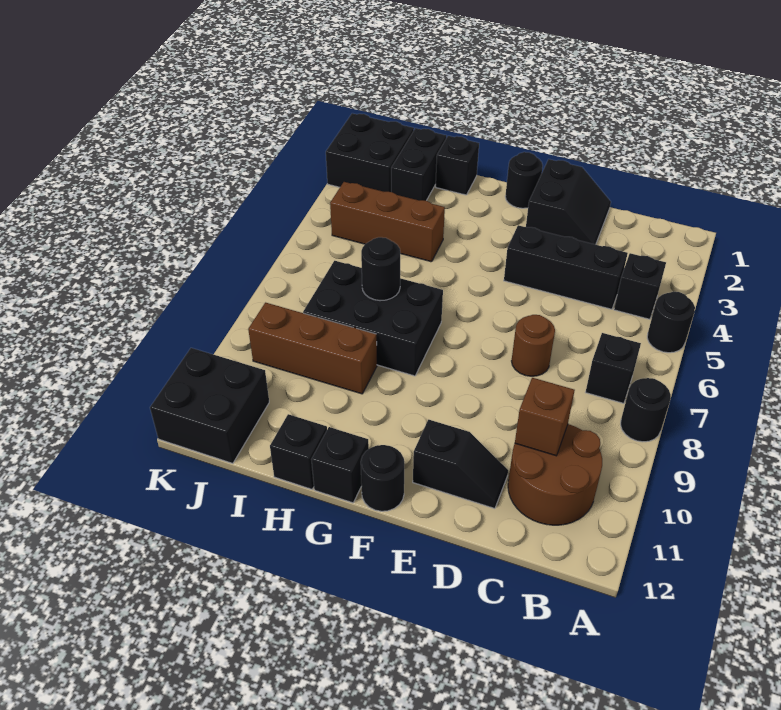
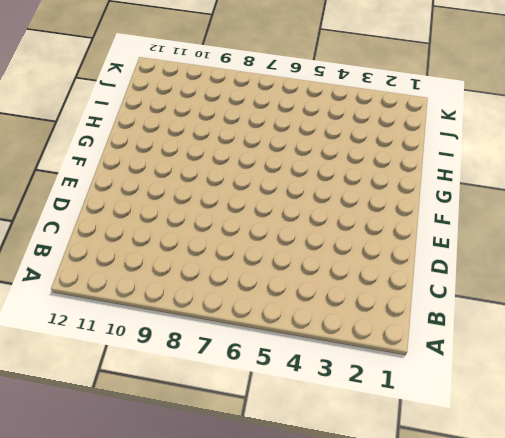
none -> black 1x1 round brick [647,292,695,353]
none -> black 1x1 round brick [621,378,671,442]
none -> black 1x1 brick [614,253,666,319]

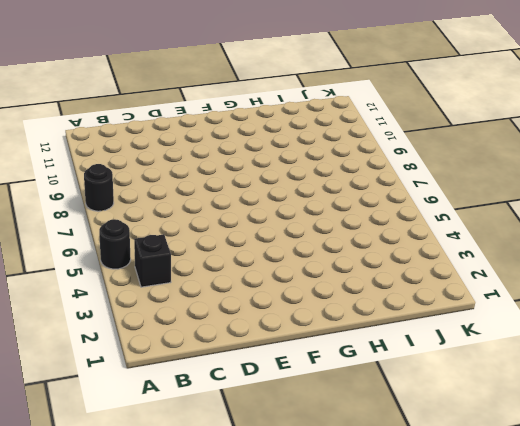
none -> black 1x1 brick [586,333,641,403]
none -> brown 2x2 round brick [508,424,602,525]
none -> black 1x3 brick [504,225,628,309]

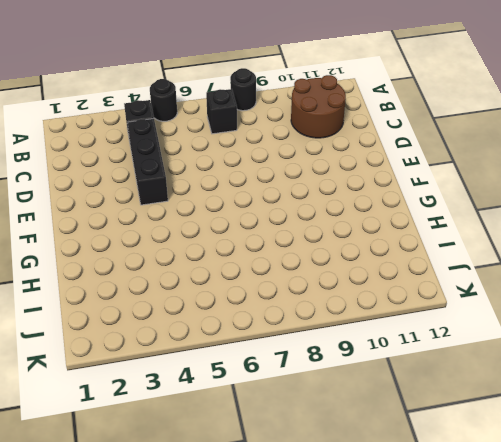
none -> black 2x2 slope [526,159,611,245]
none -> brown 1x1 round brick [512,315,555,376]
none -> black 1x2 slope [413,420,508,509]

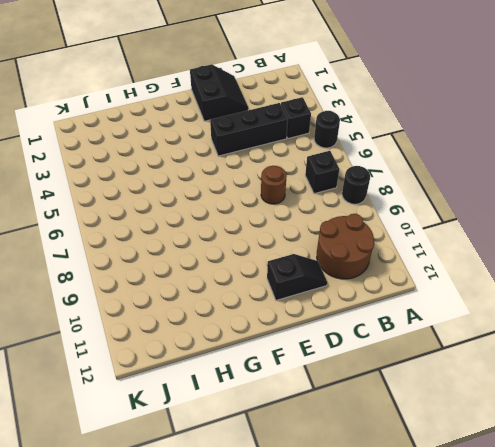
none -> black 1x1 round brick [505,152,543,208]
none -> black 1x1 round brick [361,445,405,511]
none -> black 2x3 brick [303,261,443,376]

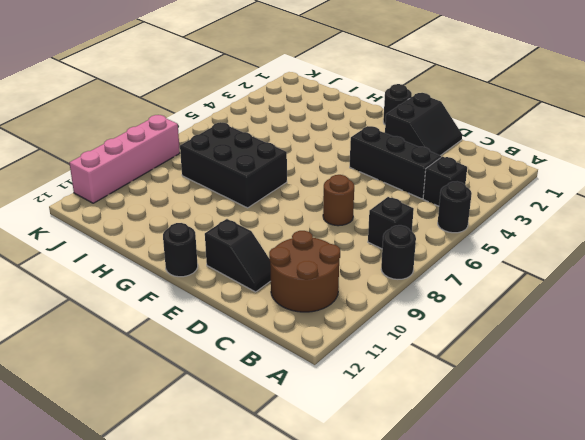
pink 1x4 brick [70,115,180,203] -> black 2x2 brick [150,348,269,463]
none -> black 1x1 brick [311,427,369,503]
none -> black 1x1 brick [436,136,479,195]
none -> brown 1x3 brick [330,182,445,262]

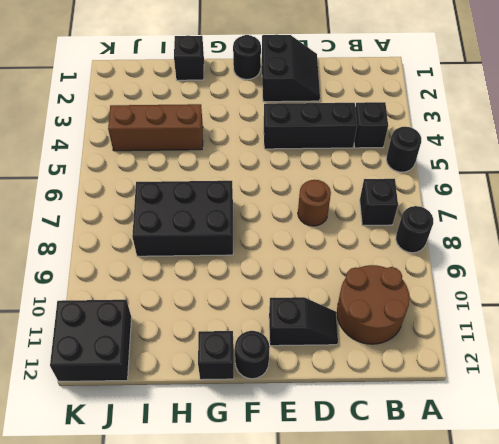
none -> brown 1x3 brick [248,303,377,394]
none -> black 1x1 brick [270,414,327,489]
none -> black 1x2 brick [391,128,446,201]

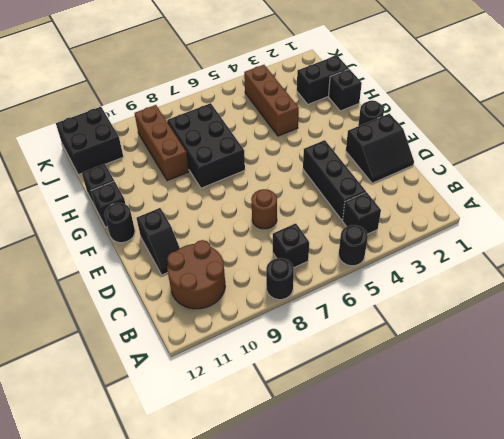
none -> black 2x2 brick [326,113,414,192]
none -> brown 1x1 brick [515,378,575,456]
none -> black 1x1 round brick [361,237,400,301]

